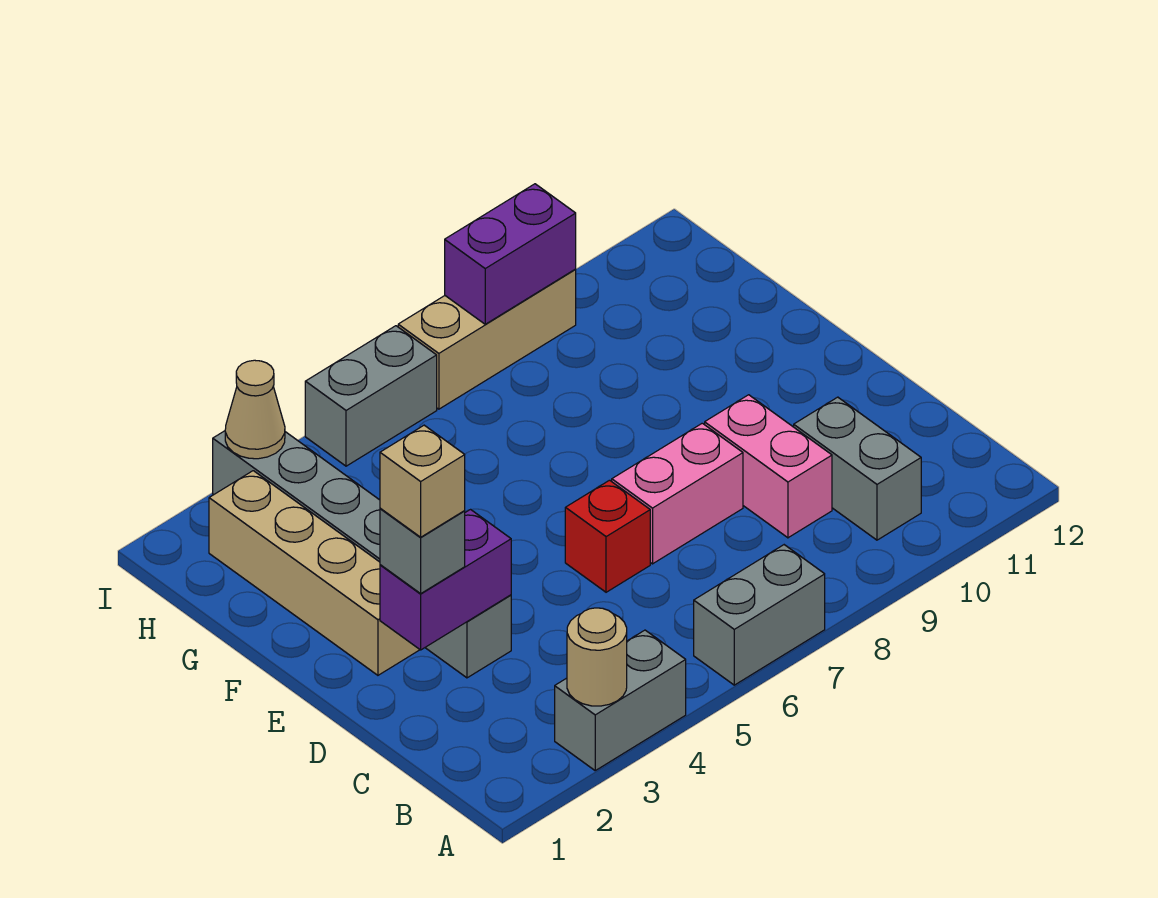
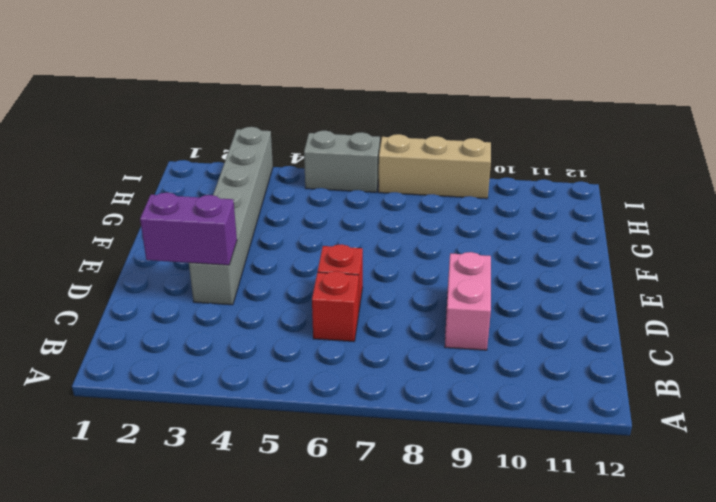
red 1x1 brick [312,271,359,342] -> none
none -> grey 1x2 brick [555,630,686,770]
none -> grey 1x2 brick [694,545,825,685]
none -> grey 1x2 brick [794,397,921,540]

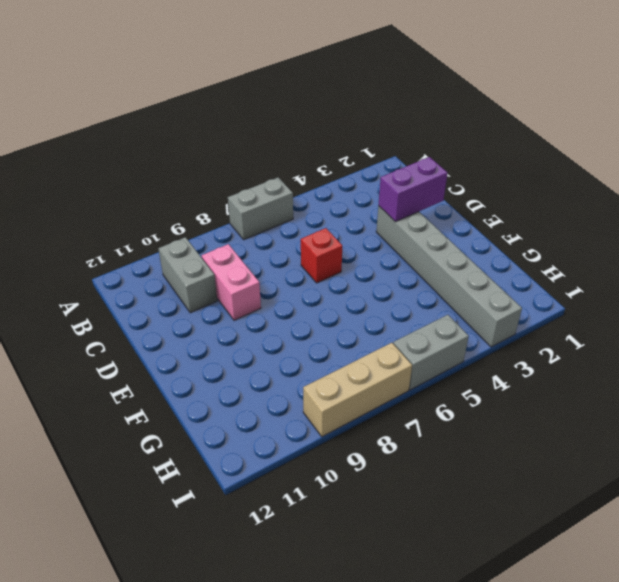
none -> grey 1x2 brick [555,630,686,770]
none -> pink 1x2 brick [612,423,743,564]
none -> tan 1x4 brick [209,471,420,675]

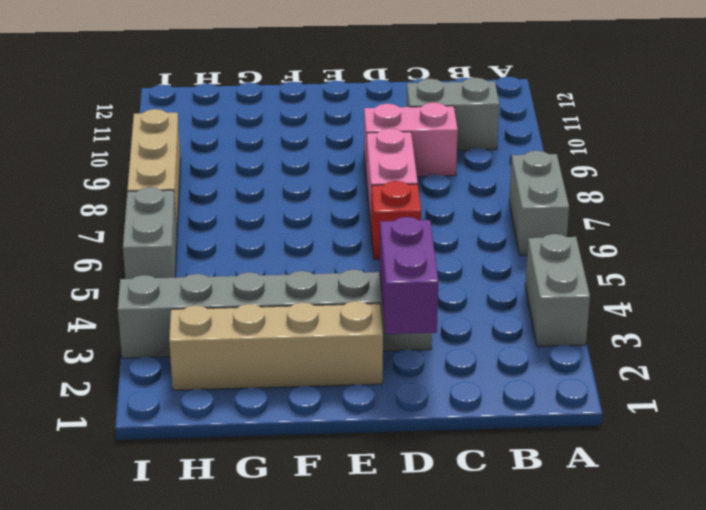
none -> tan 1x1 round brick [567,608,627,706]
none -> tan 1x1 cone [225,360,285,459]
none -> purple 1x2 brick [445,184,576,324]

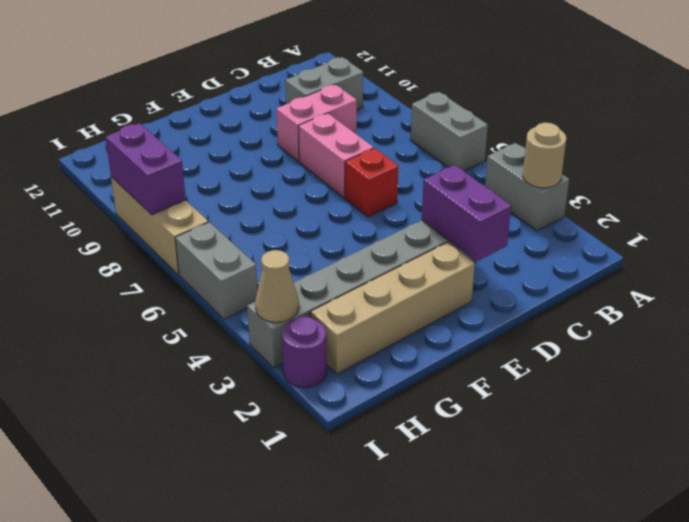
purple 1x1 round brick [282,316,327,388] -> none
none -> grey 1x1 brick [380,508,465,593]
none -> tan 1x1 brick [380,425,465,537]

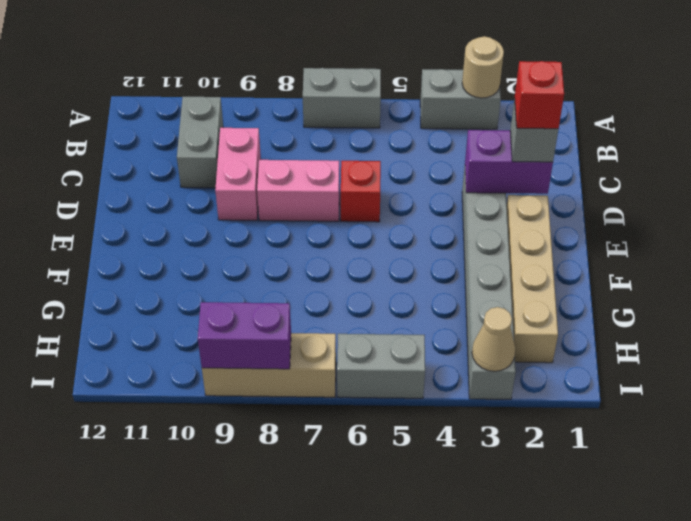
red 1x1 brick [515,61,564,129] -> tan 1x1 brick [380,425,465,537]

